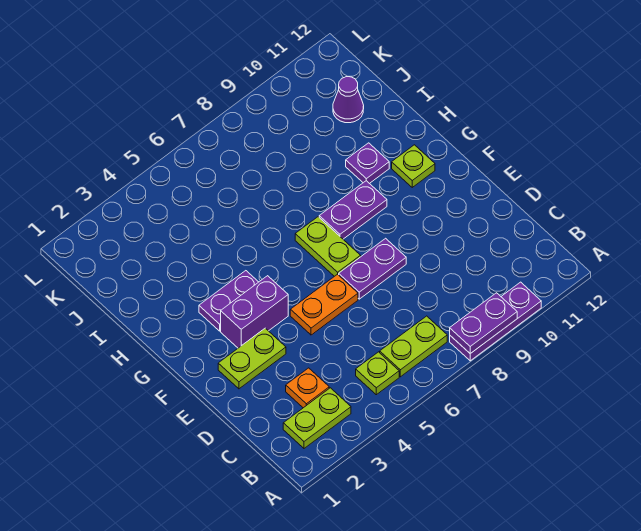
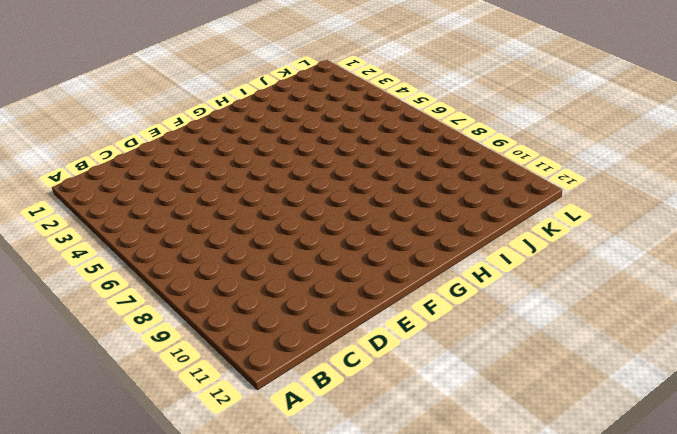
none -> purple 1x3 plate [450,282,541,361]
none -> lime 1x2 plate [283,388,351,448]
none -> lime 1x1 plate [356,352,399,395]

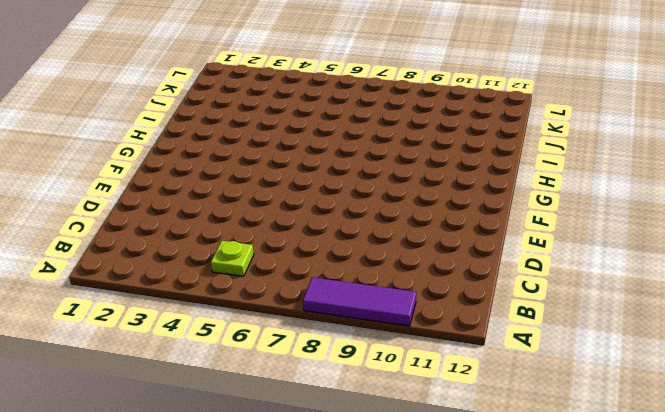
purple 1x3 tile [303,277,416,326] -> purple 1x3 plate [450,282,541,361]
none -> lime 1x2 plate [283,388,351,448]
none -> lime 1x2 plate [380,316,447,377]
none -> orange 1x1 plate [286,368,329,408]

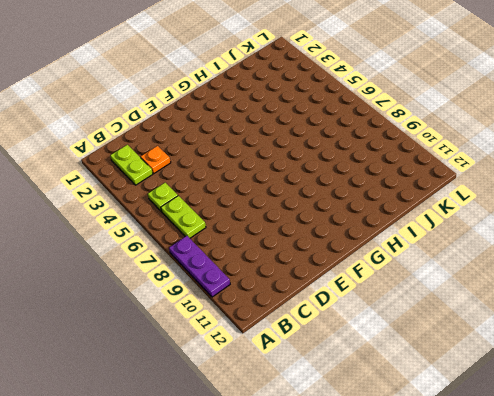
none -> lime 1x2 plate [218,328,286,389]
none -> orange 1x2 plate [290,274,358,335]
none -> purple 1x2 plate [339,238,406,299]

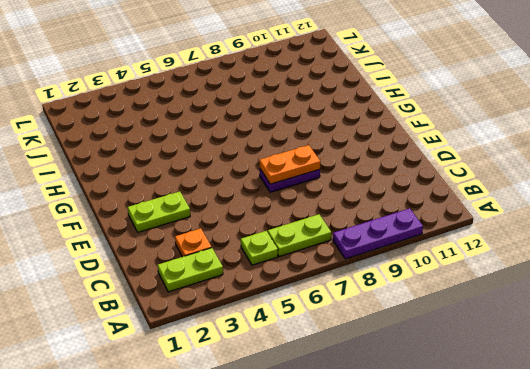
orange 1x2 plate [260,145,320,184] -> orange 1x2 plate moved to [290,274,358,335]
none -> purple 1x2 brick [221,276,288,348]
none -> lime 1x2 plate [295,217,361,276]
none -> purple 1x2 plate [199,271,258,331]

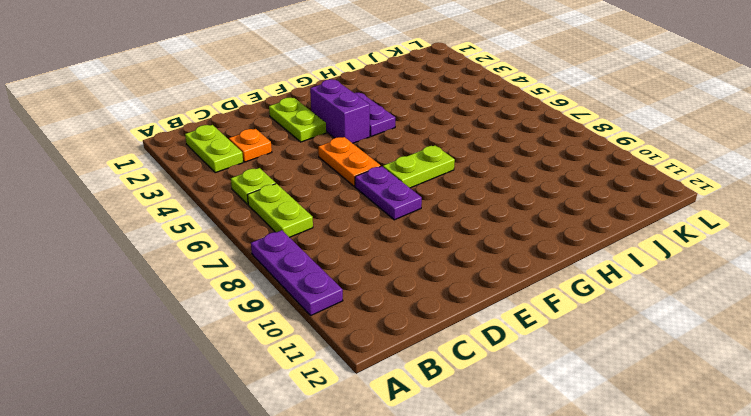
none -> purple 1x2 plate [319,181,387,239]
none -> lime 1x1 plate [392,145,435,187]
none -> purple 1x1 plate [346,143,389,184]

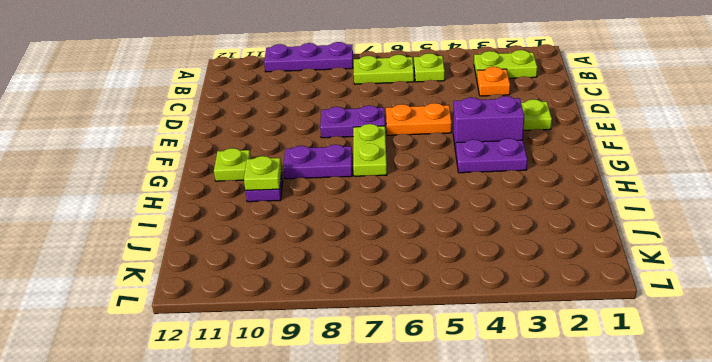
lime 1x1 plate [244,156,282,190] -> none
none -> purple 1x1 cone [333,77,364,123]
none -> purple 1x2 plate [450,293,517,354]

